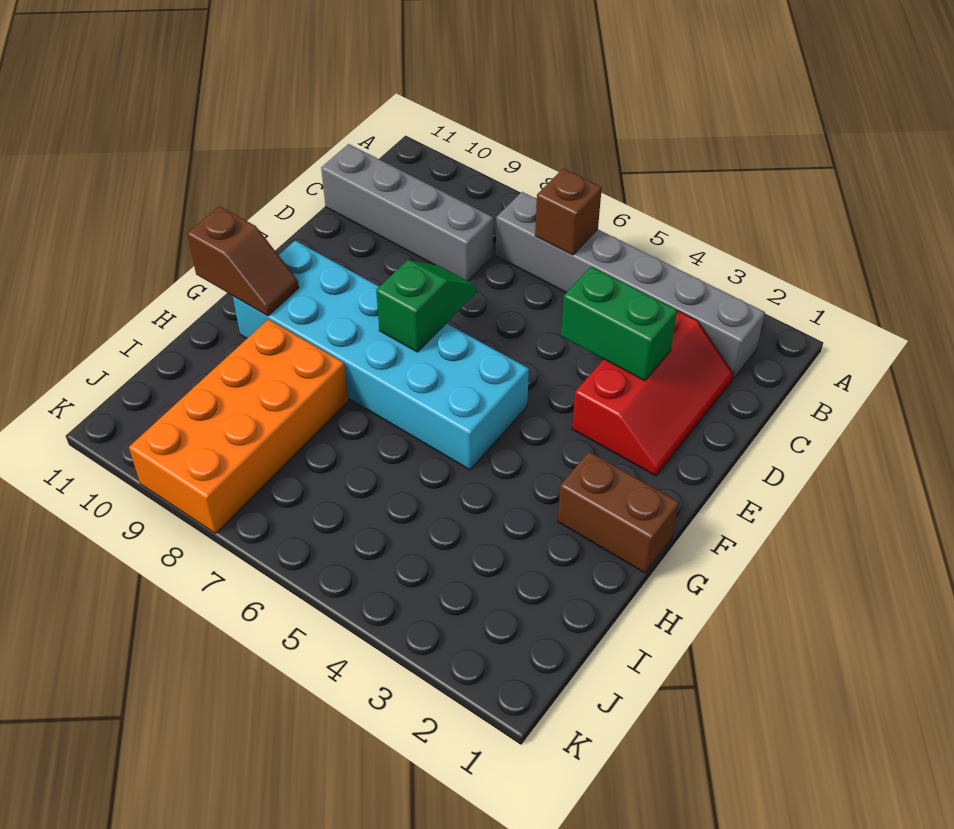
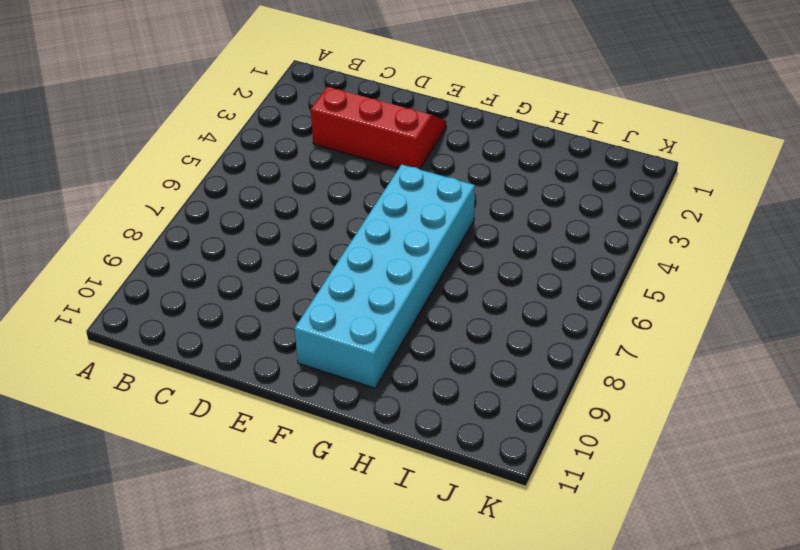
none -> grey 1x6 brick [496,192,765,379]
none -> grey 1x4 brick [321,144,493,281]

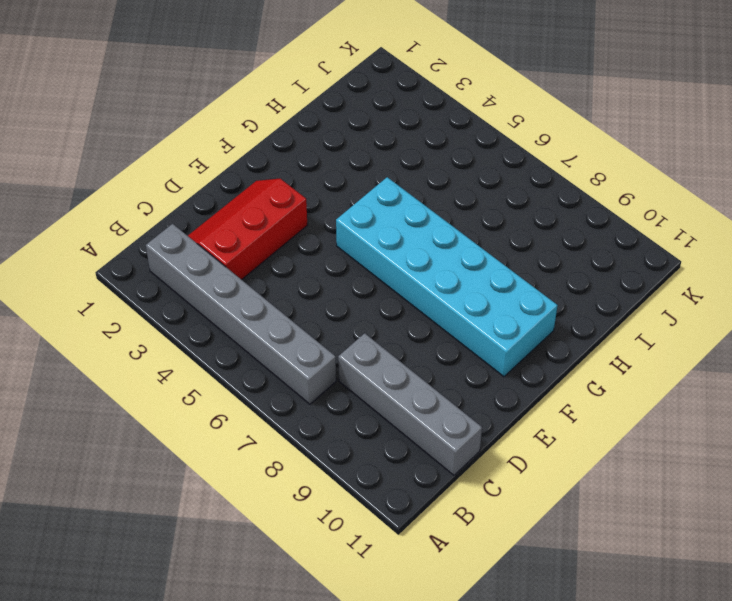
none -> brown 1x2 brick [558,452,679,573]
none -> orange 2x4 brick [129,319,348,533]

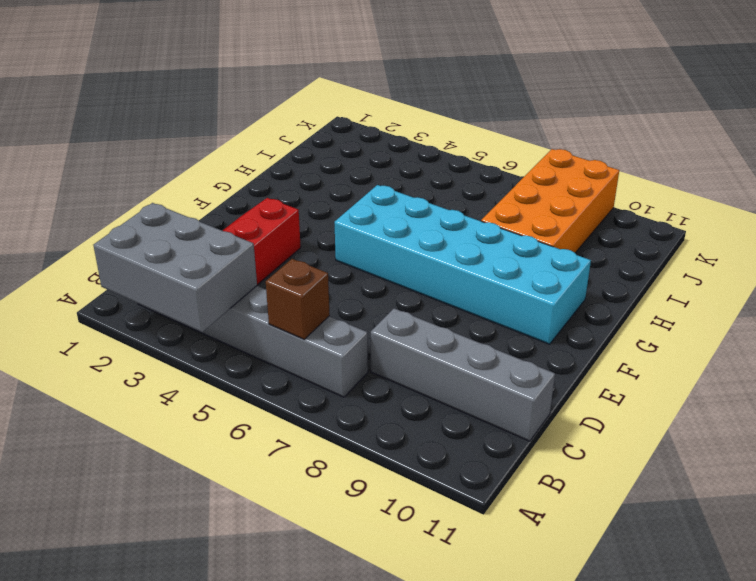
grey 2x3 brick [93,203,257,332] -> none
none -> brown 1x2 brick [558,452,679,573]
none -> green 1x2 brick [561,266,677,381]

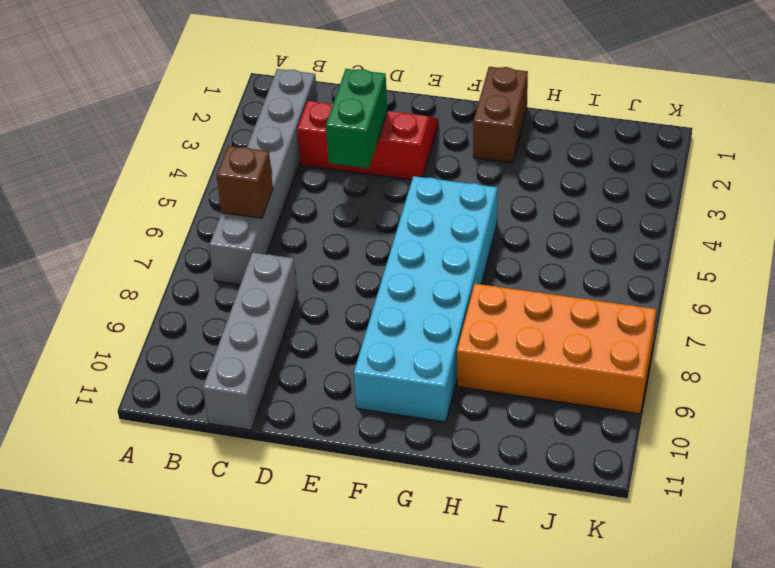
none -> green 1x2 slope [376,260,476,352]
none -> brown 1x2 slope [187,206,299,316]

